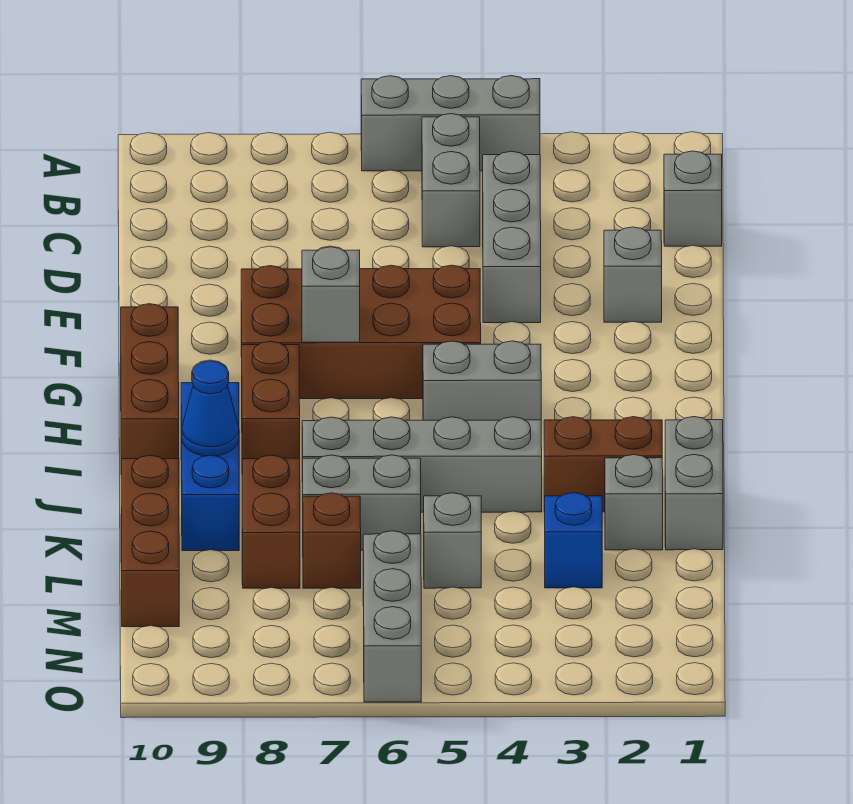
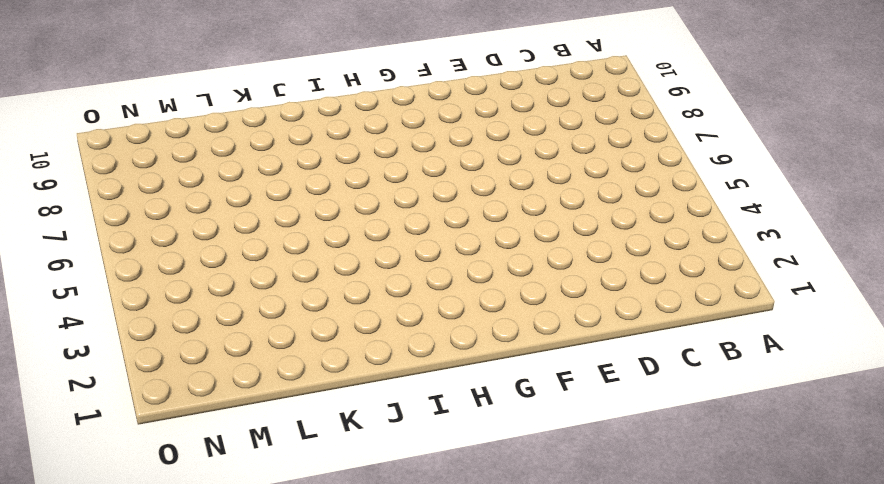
none -> grey 1x3 brick [361,76,540,171]
none -> grey 1x2 brick [422,114,480,247]
none -> grey 1x1 brick [664,151,722,246]

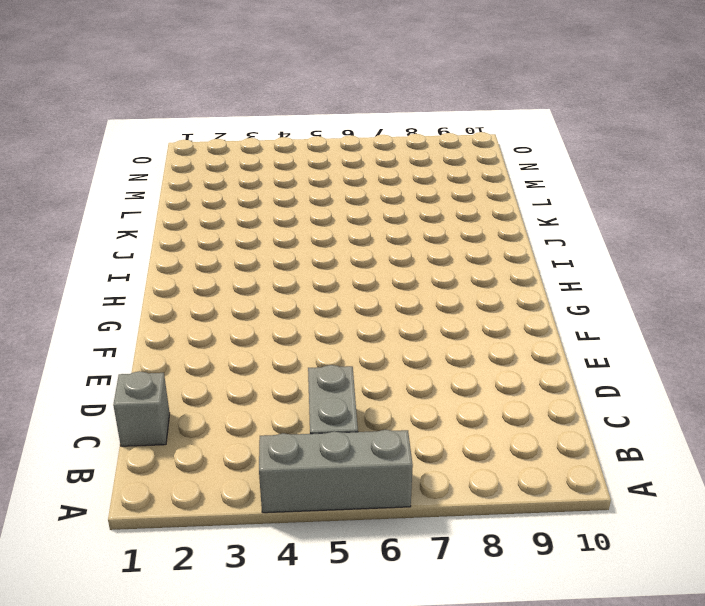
none -> grey 1x3 brick [483,151,541,323]
none -> grey 1x1 brick [604,227,662,322]
none -> brown 2x4 brick [241,265,481,399]

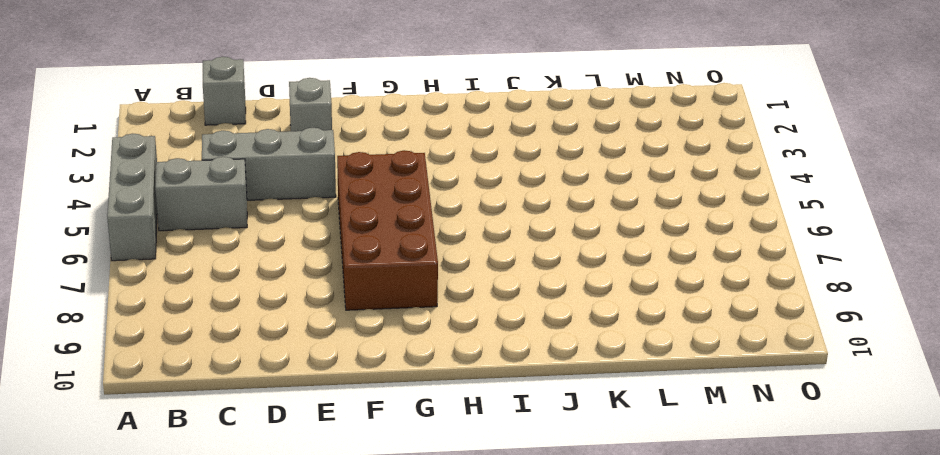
none -> brown 1x3 brick [121,304,179,459]
none -> grey 1x2 brick [423,341,541,420]
none -> brown 1x2 brick [242,341,300,459]

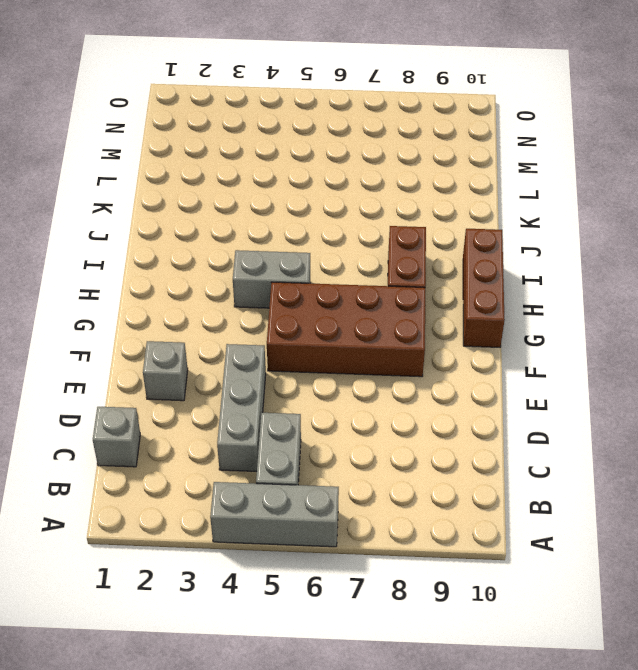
none -> blue 1x3 brick [181,383,239,551]
none -> grey 1x2 brick [665,417,723,550]
none -> brown 1x2 brick [544,417,662,512]

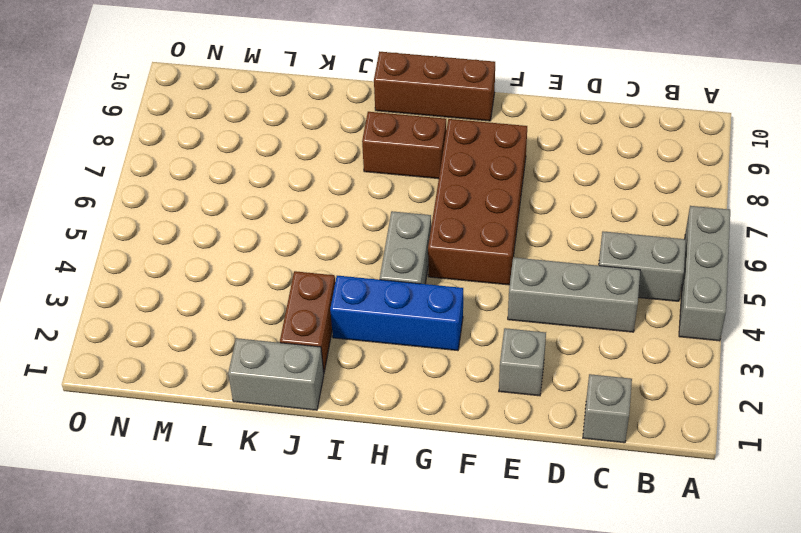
blue 1x3 brick [330,276,463,351] -> blue 1x3 brick moved to [181,383,239,551]
none -> grey 1x4 brick [302,417,542,512]
none -> grey 1x1 brick [605,455,663,550]
none -> grey 1x2 brick [303,455,421,550]

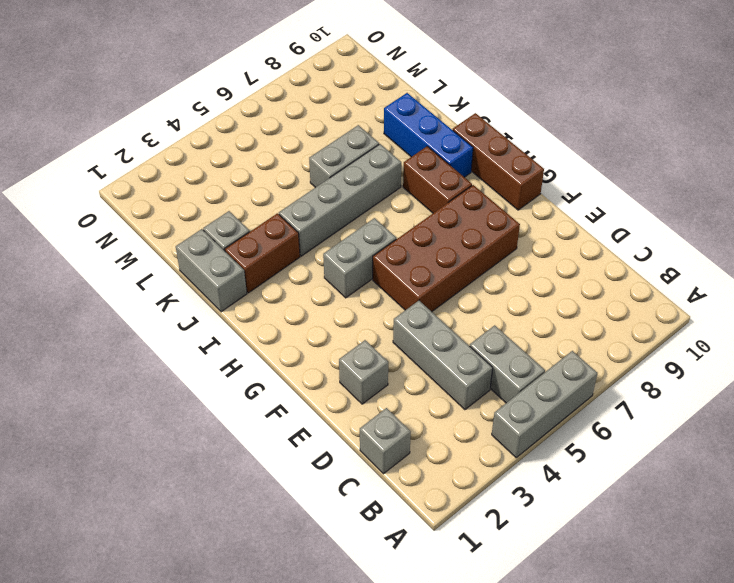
none -> brown 1x2 brick [242,455,300,588]
none -> brown 1x3 brick [121,455,179,627]
none -> blue 1x1 brick [545,493,602,588]

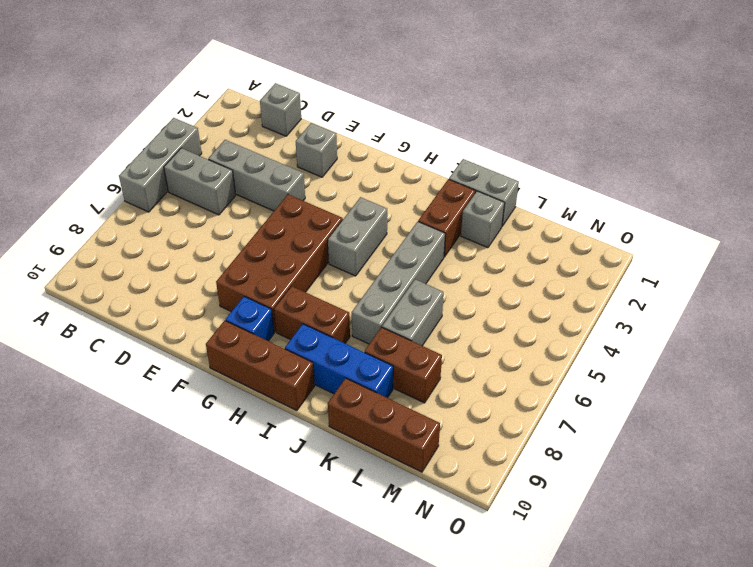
blue 1x1 brick [226,296,274,341] -> blue 1x1 brick moved to [545,493,602,588]
none -> grey 1x1 brick [424,493,481,588]
none -> brown 1x1 brick [303,493,361,588]
none -> grey 1x3 brick [363,531,421,702]

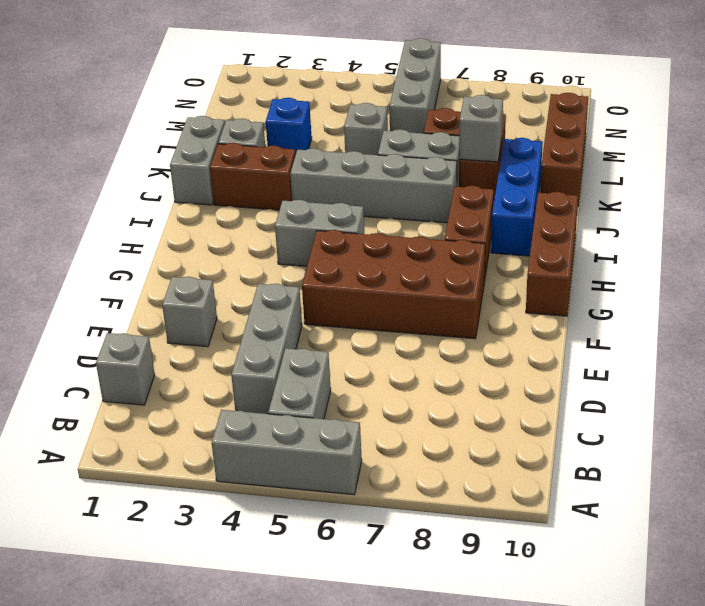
grey 1x1 brick [459,95,503,162] -> grey 1x1 brick moved to [302,247,360,342]
none -> blue 1x1 cone [182,361,239,456]

